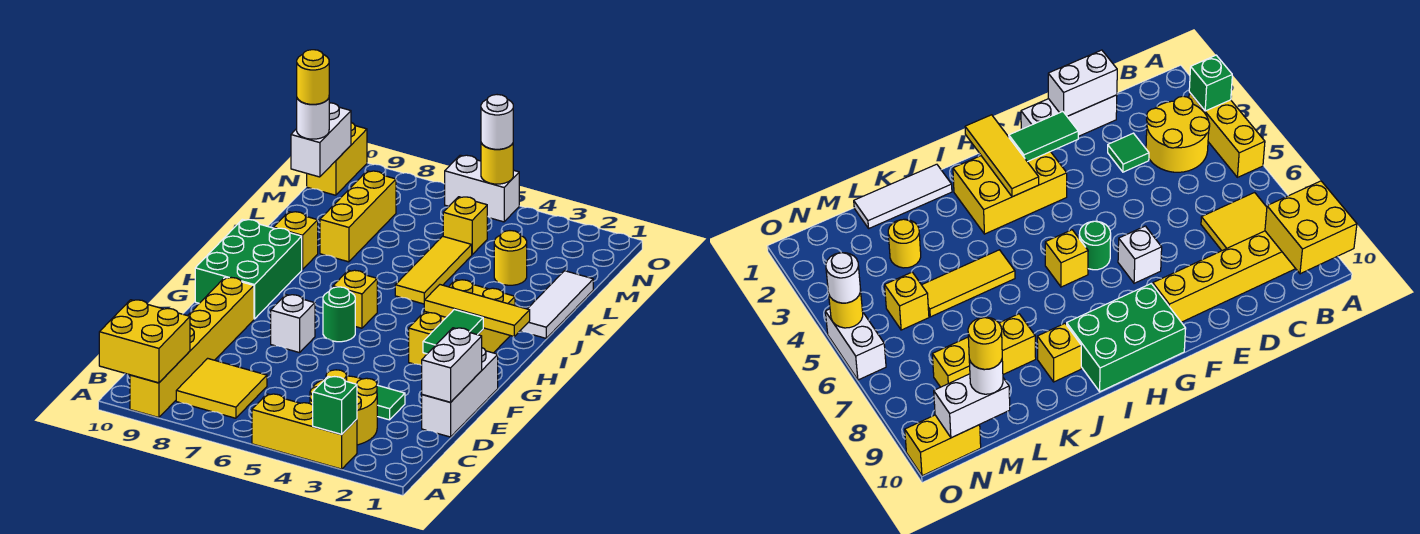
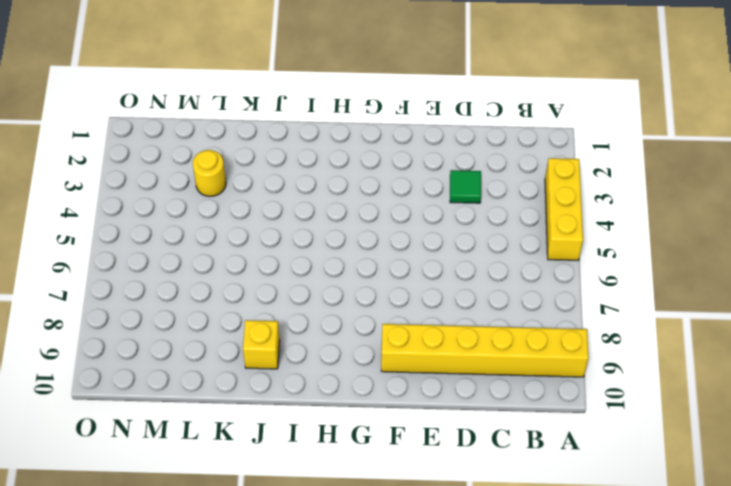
none -> yellow 2x2 round brick [310,370,377,445]
none -> yellow 2x2 tile [176,358,267,418]
none -> white 1x3 brick [422,348,498,437]

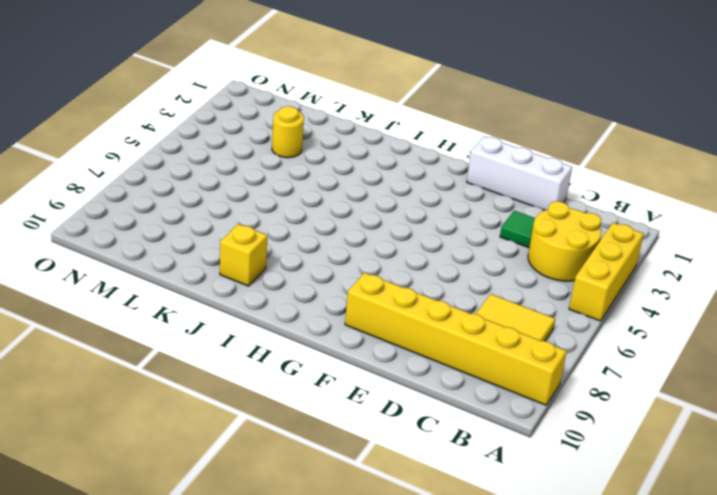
none -> white 1x1 brick [271,295,315,353]
none -> yellow 2x3 brick [409,280,515,365]
none -> green 1x1 round brick [323,287,355,342]

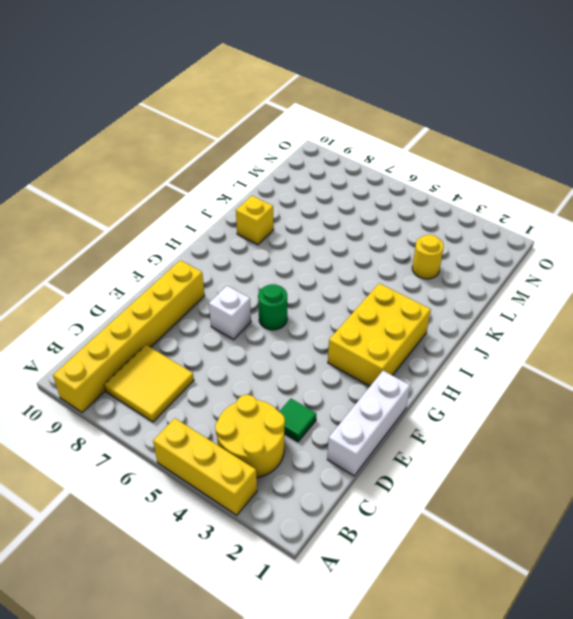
none -> green 2x3 brick [195,219,302,319]
none -> yellow 1x1 brick [333,270,377,328]
none -> white 1x3 tile [520,271,593,338]

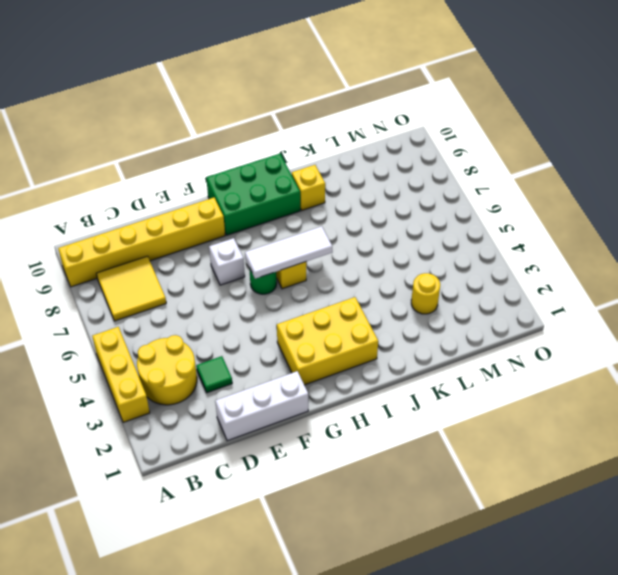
white 1x3 tile [245,226,332,279] -> white 1x3 tile moved to [520,271,593,338]
none -> yellow 1x3 tile [395,236,472,304]
none -> yellow 1x3 brick [320,171,396,262]
none -> yellow 1x1 brick [443,197,487,255]

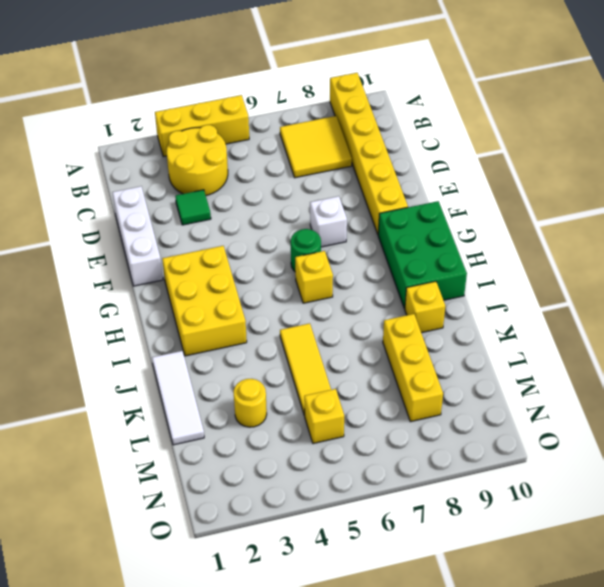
none -> yellow 1x2 brick [307,123,367,195]
none -> white 1x2 brick [445,155,519,222]
none -> green 1x1 brick [313,376,357,434]

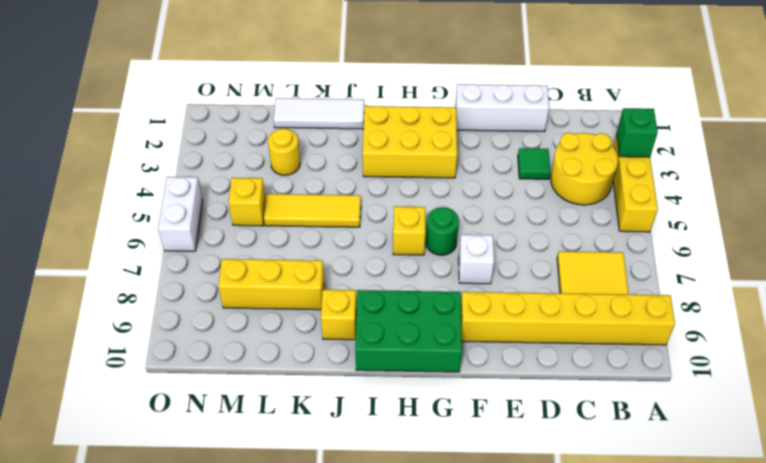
none -> yellow 1x2 brick [307,123,367,195]
none -> yellow 2x2 brick [99,300,190,383]
none -> white 1x2 brick [422,328,482,402]

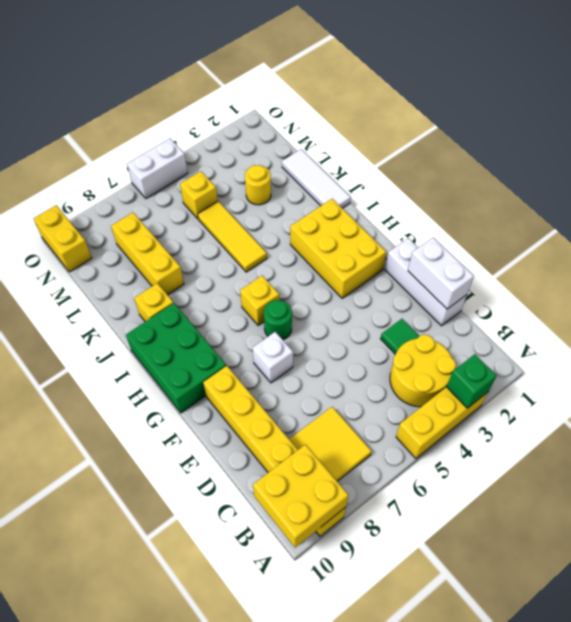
none -> green 1x2 tile [423,310,483,354]
none -> yellow 1x3 tile [424,285,530,337]
none -> white 1x2 brick [291,103,351,177]

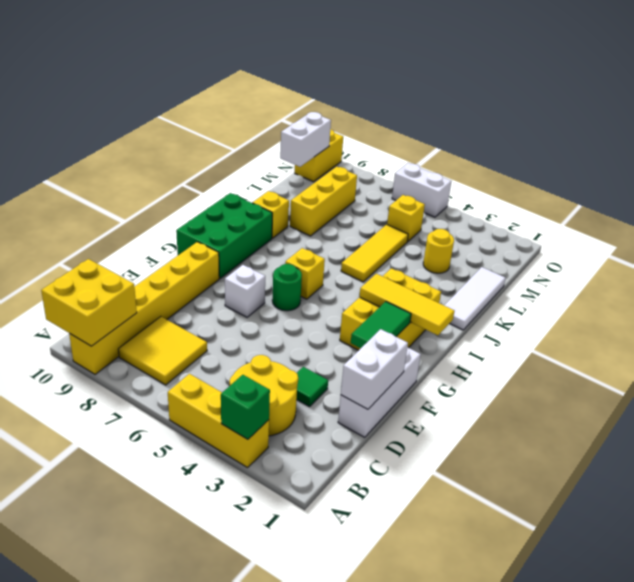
none -> yellow 1x1 round brick [481,143,513,184]
none -> white 1x1 round brick [297,98,329,139]
none -> white 1x1 round brick [481,95,513,149]

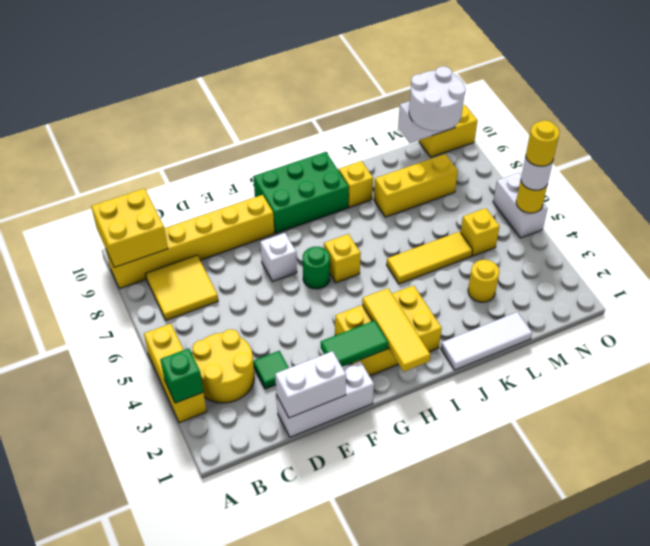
white 2x2 round brick [409,66,466,131] -> white 1x1 round brick [297,98,329,139]
yellow 1x1 round brick [526,120,559,166] -> yellow 1x1 round brick moved to [297,50,329,104]

